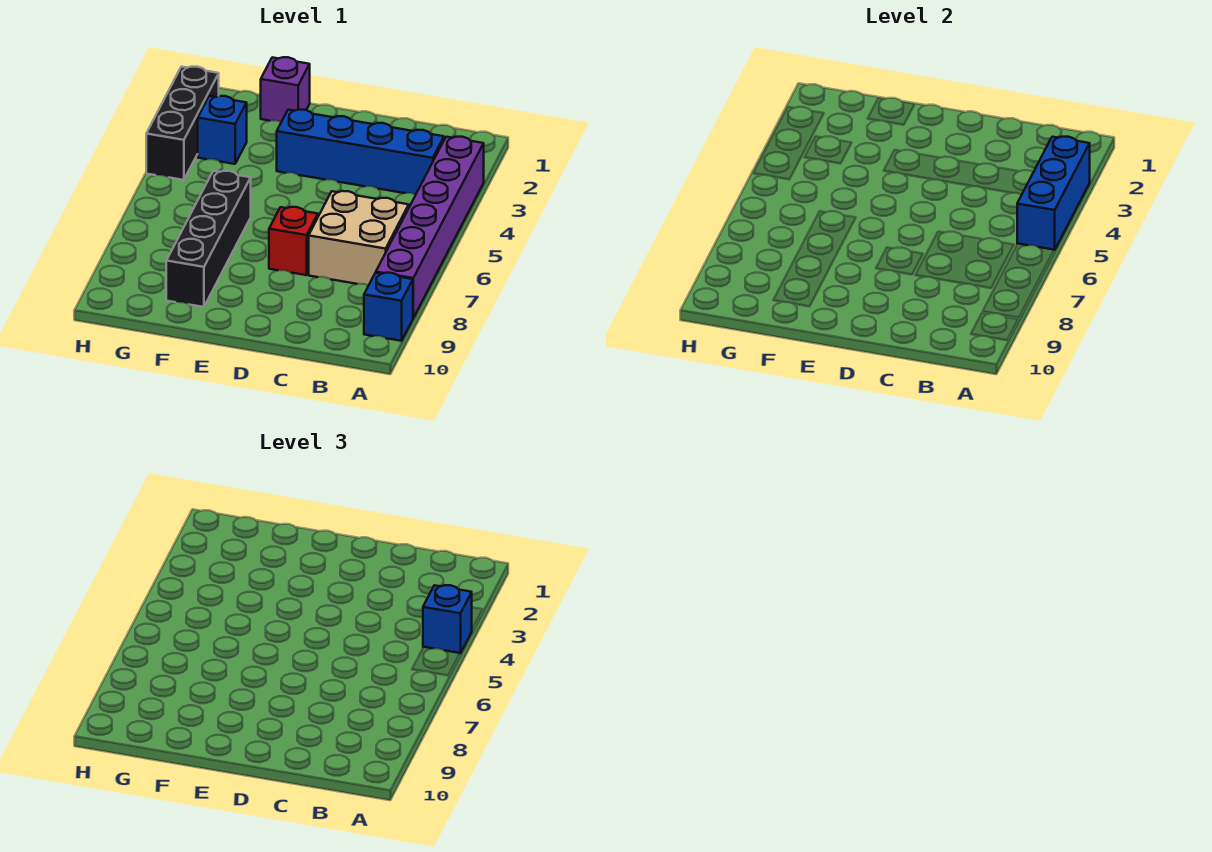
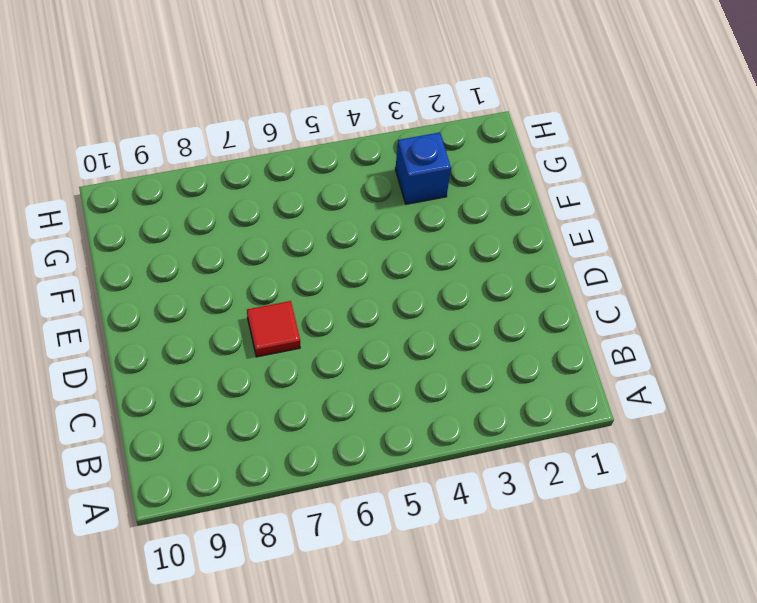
red 1x1 tile [247,301,300,357] -> red 1x1 brick [269,207,318,275]
none -> purple 1x6 brick [376,137,484,318]
none -> blue 1x1 brick [364,273,413,341]

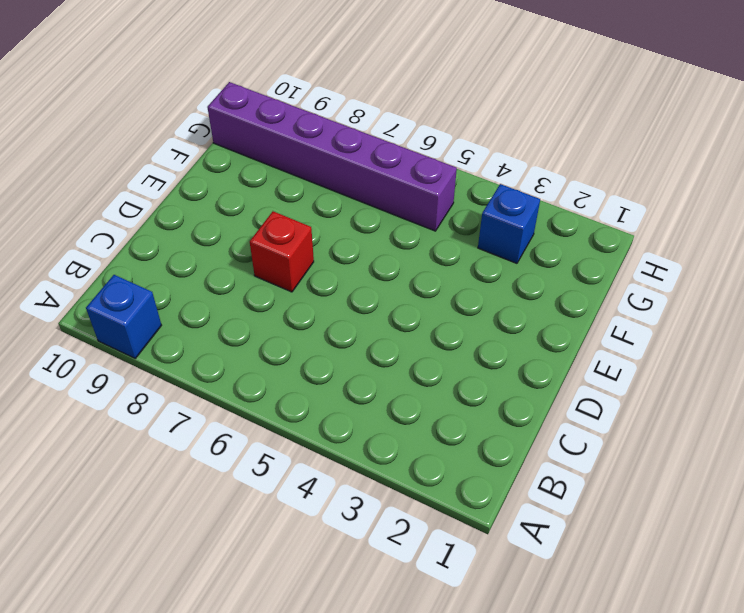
purple 1x6 brick [207,82,457,231] -> purple 1x6 brick moved to [376,137,484,318]
none -> blue 1x4 brick [277,110,444,195]
none -> tan 2x2 brick [309,191,409,285]

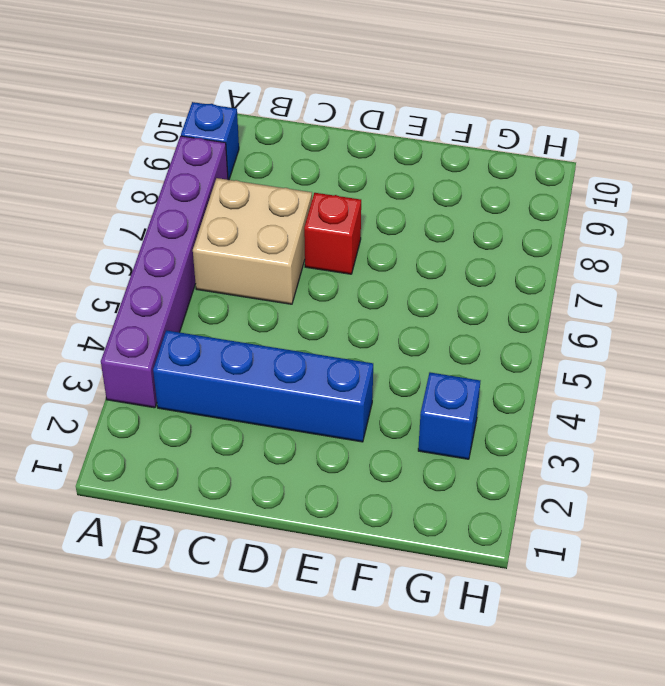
none -> purple 1x1 brick [261,57,310,122]
none -> black 1x4 brick [166,171,251,307]

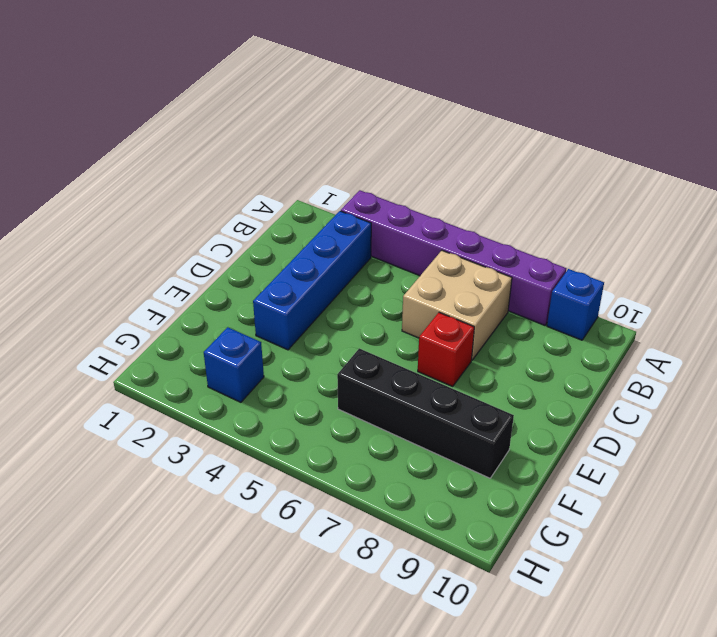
none -> purple 1x1 brick [261,57,310,122]
none -> black 1x3 brick [146,67,219,180]

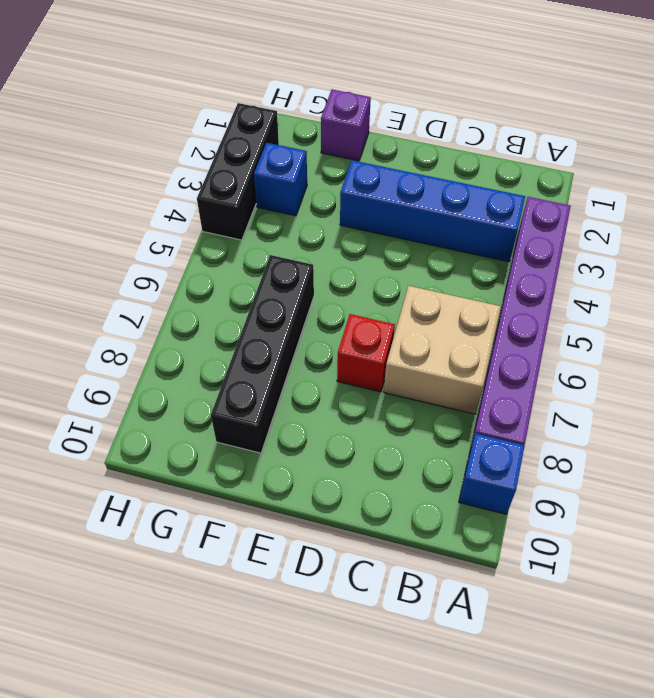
none -> blue 1x3 brick [1017,137,1090,250]
none -> blue 1x1 brick [423,585,472,653]

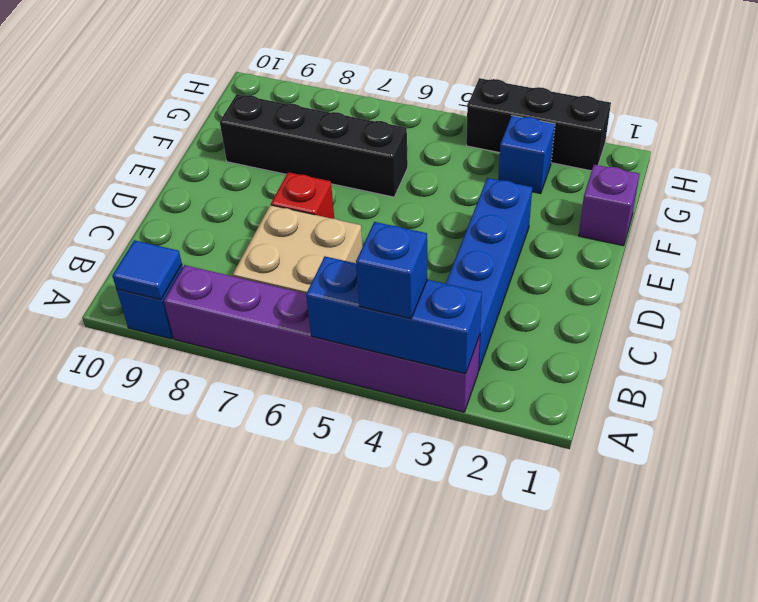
blue 1x1 tile [112,240,182,300] -> none

